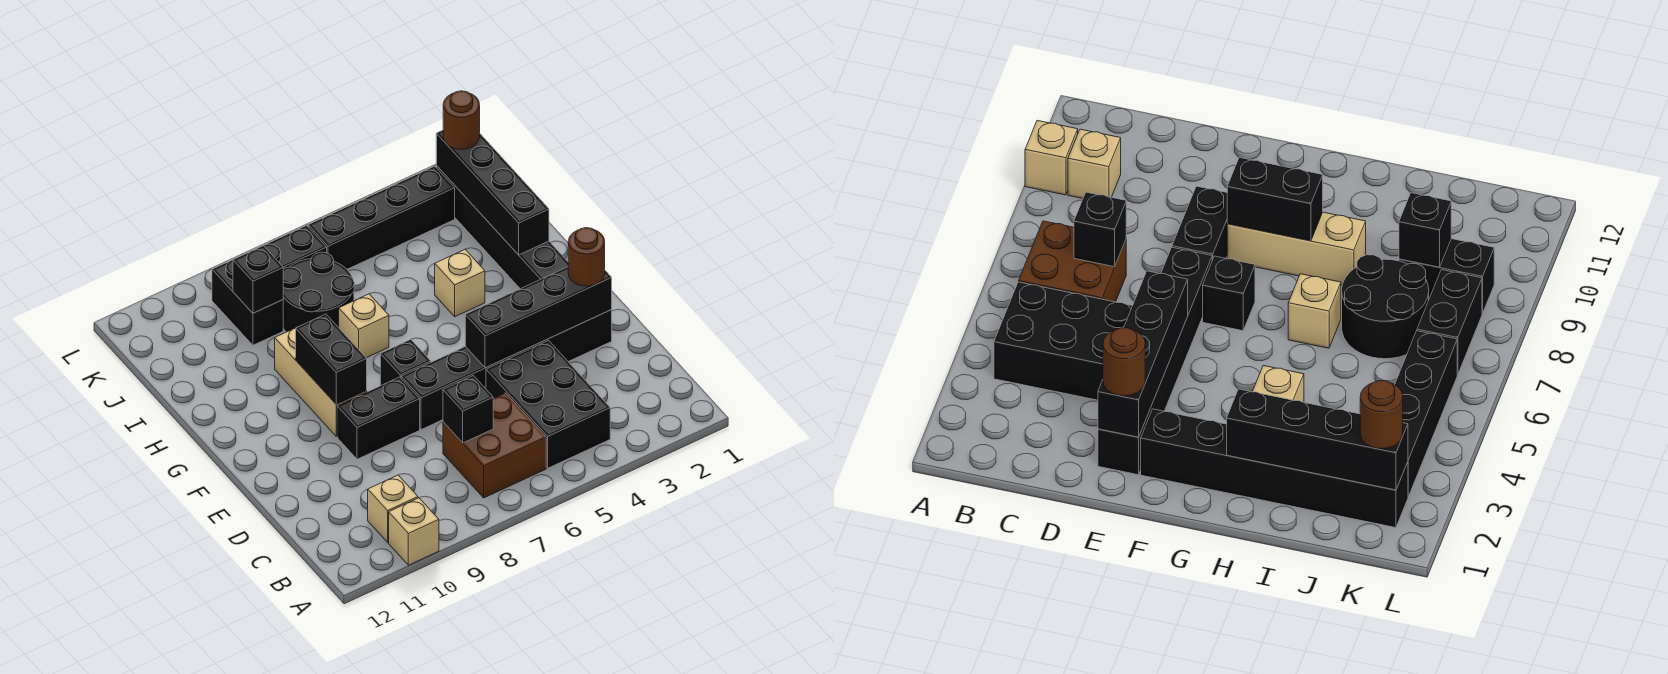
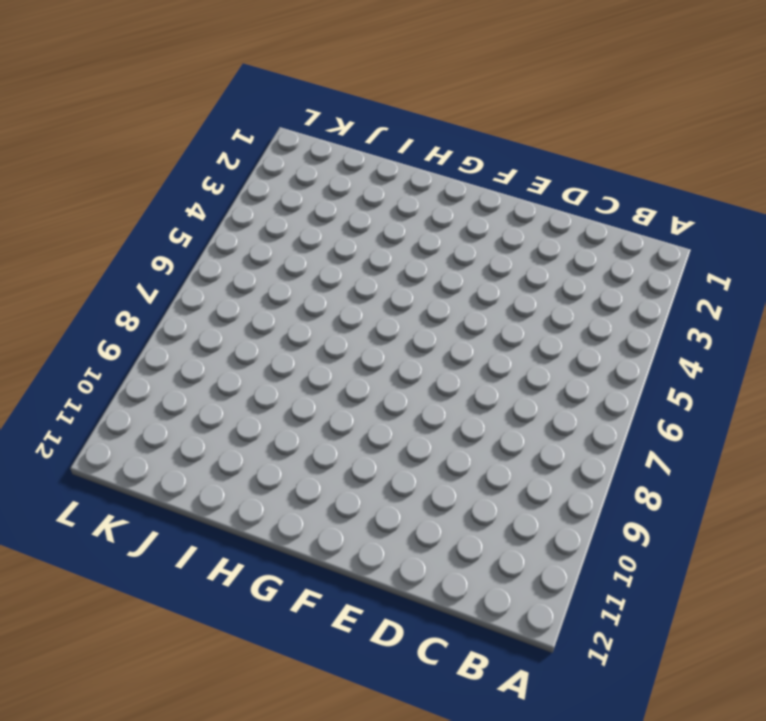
none -> tan 1x1 brick [389,498,439,565]
none -> black 2x3 brick [486,341,610,468]
none -> brown 2x2 brick [443,393,546,498]

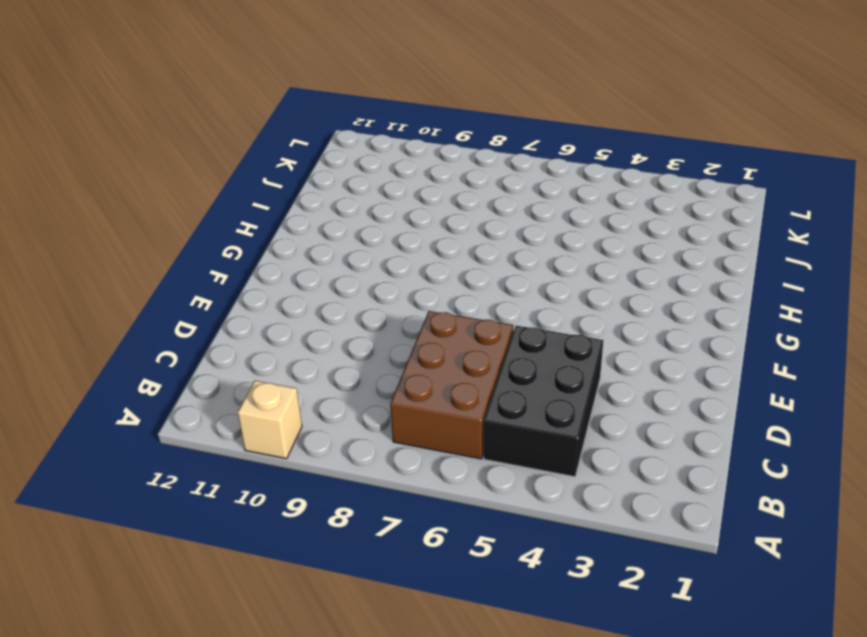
brown 2x3 brick [390,311,514,459] -> brown 2x2 brick [443,393,546,498]
none -> tan 1x1 brick [368,475,418,542]
none -> black 1x6 brick [401,310,612,430]
none -> black 1x2 brick [337,377,420,459]

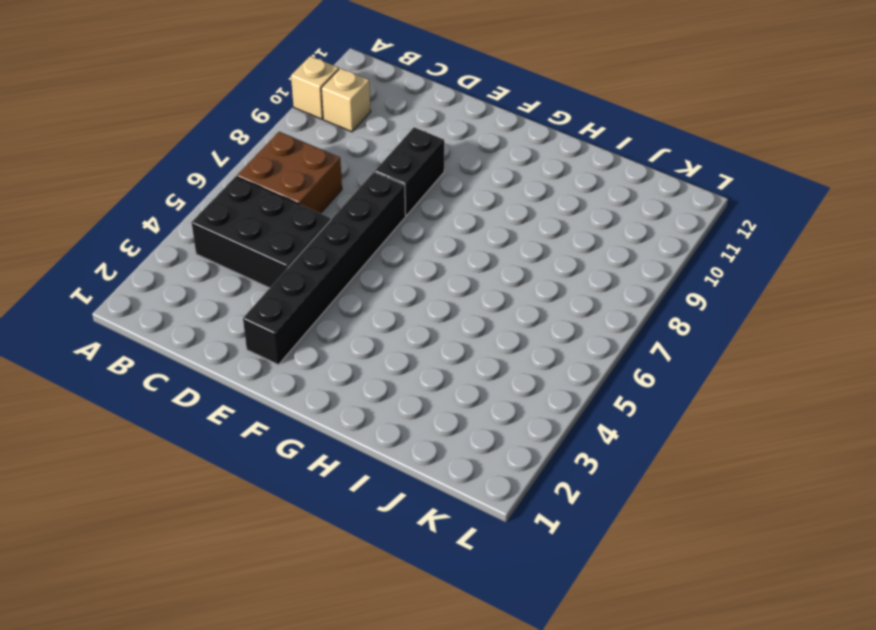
none -> black 1x6 brick [436,166,568,289]
none -> black 1x1 brick [380,339,431,385]
none -> tan 1x3 brick [275,328,367,436]

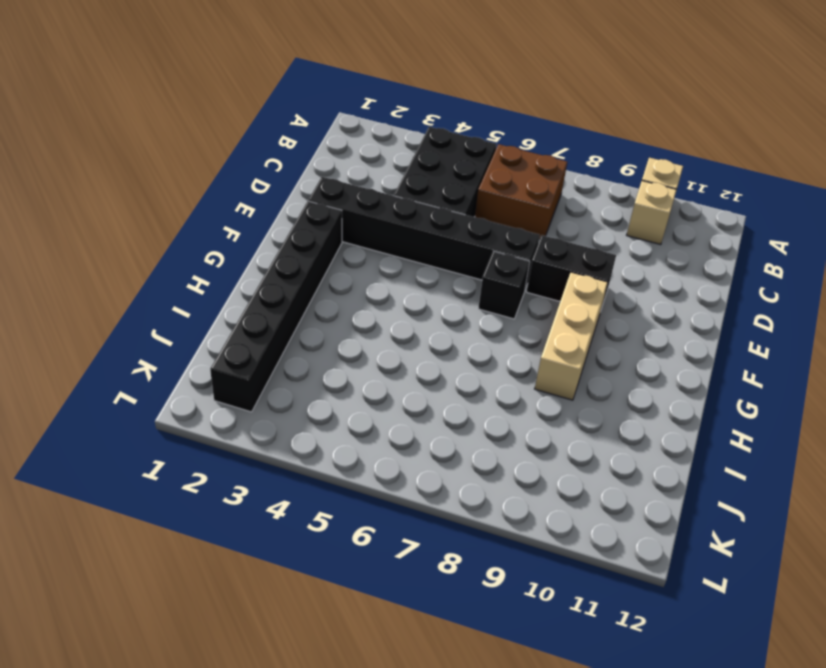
none -> tan 1x1 brick [435,250,485,317]
none -> tan 1x1 brick [339,294,389,358]
none -> black 2x2 round brick [283,252,355,332]

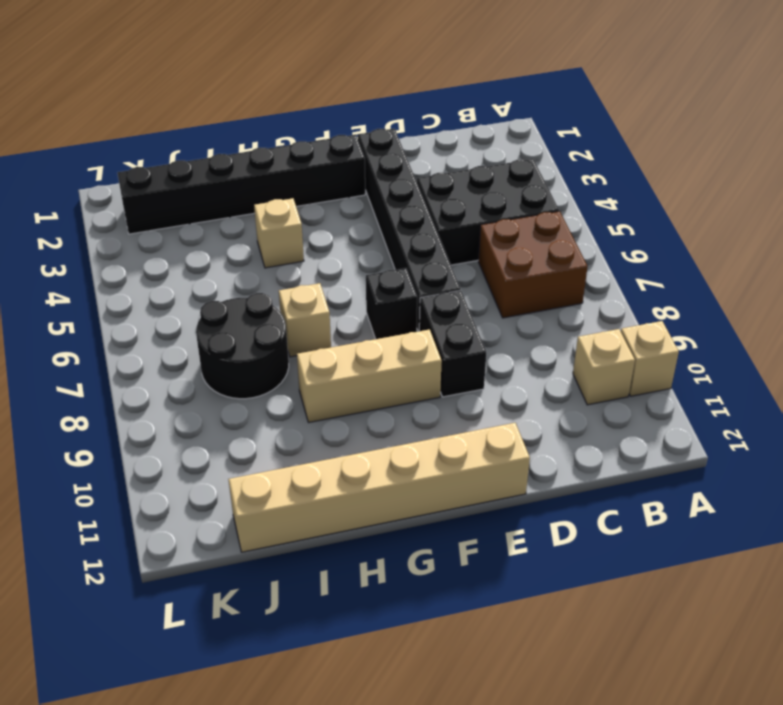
tan 1x6 brick [228,423,530,552] -> none
none -> black 1x2 brick [212,260,283,345]
none -> black 1x4 brick [308,166,455,269]
none -> black 1x2 brick [264,225,327,269]

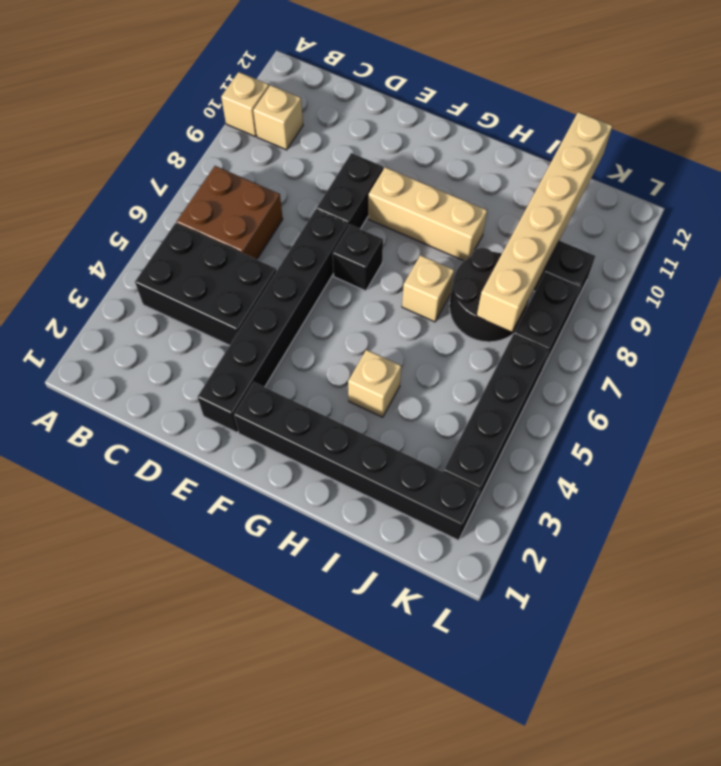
tan 1x6 brick [477,112,612,332] -> black 1x1 brick [233,246,283,313]
none -> black 1x1 brick [443,376,493,443]
none -> black 1x4 brick [465,267,612,368]
none -> black 1x2 brick [296,314,367,404]

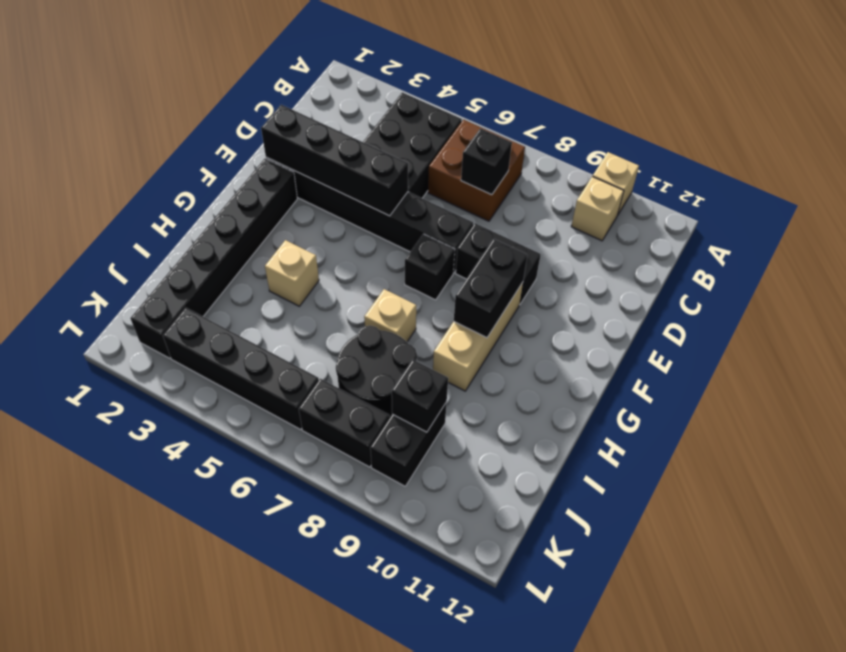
none -> black 1x4 brick [436,130,549,255]
none -> brown 1x1 round brick [568,228,605,286]
none -> brown 1x1 round brick [443,91,480,149]

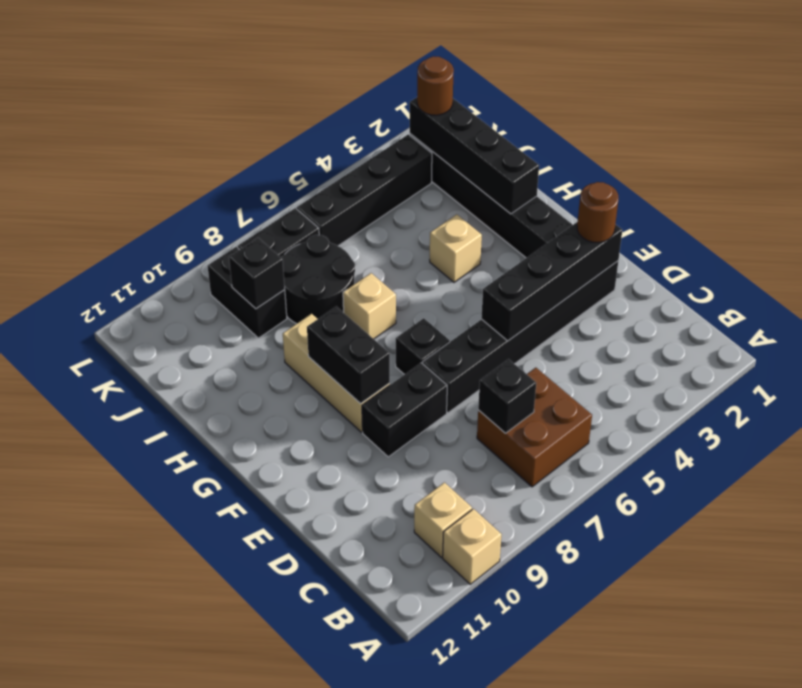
none -> black 2x3 brick [486,341,610,468]

